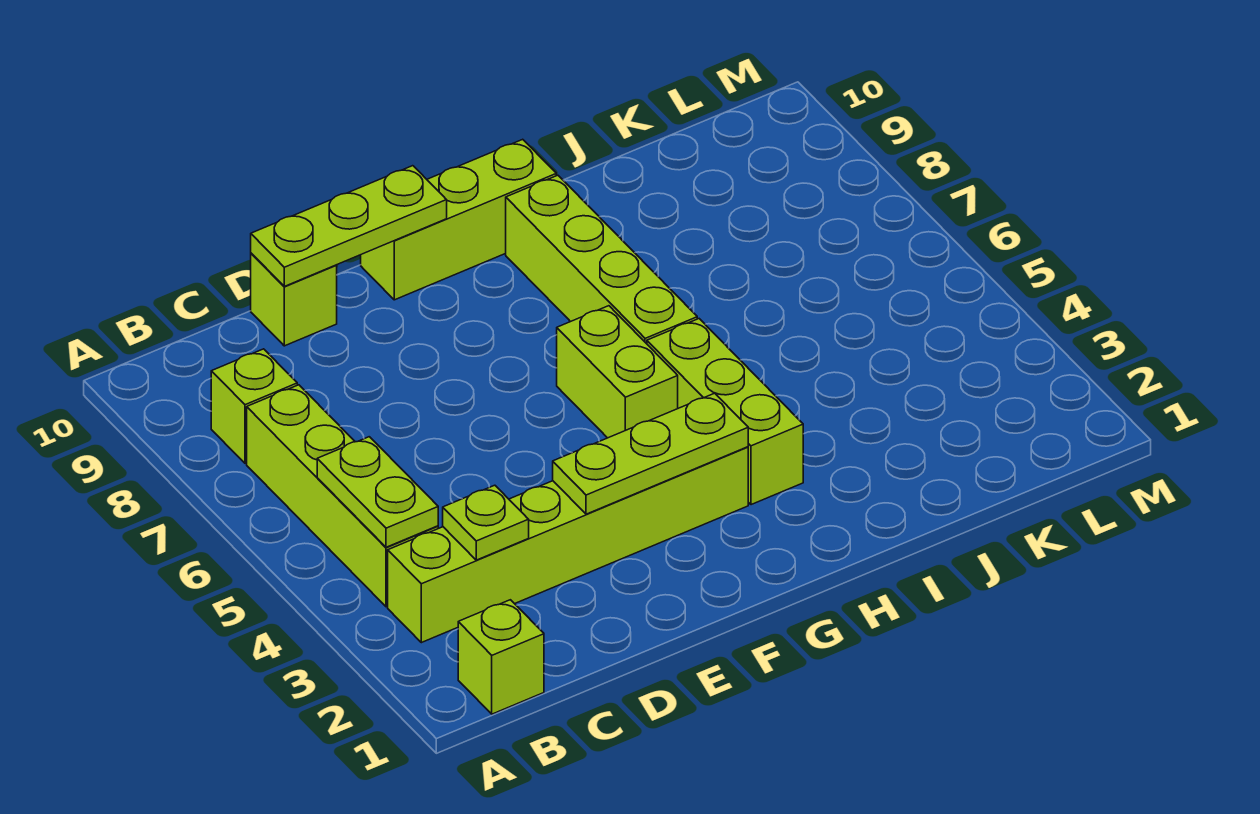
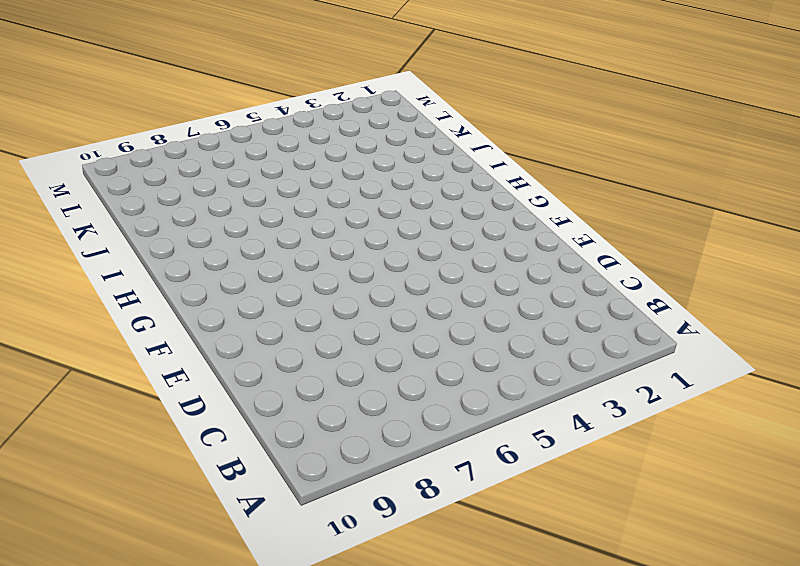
none -> lime 1x1 brick [458,600,544,714]
none -> lime 1x6 brick [388,447,748,643]
none -> lime 1x4 brick [247,385,438,607]

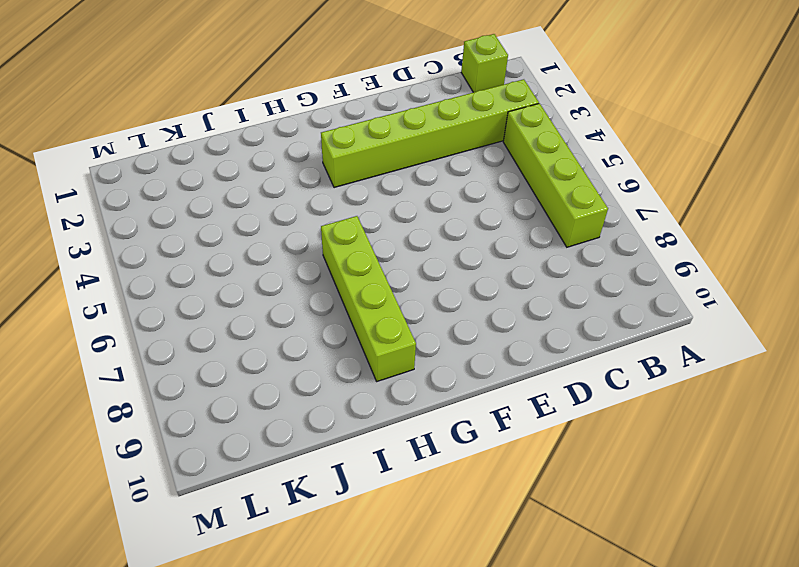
none -> lime 1x1 brick [211,349,297,463]
none -> lime 1x1 brick [251,253,337,346]
none -> lime 1x3 brick [361,139,556,300]

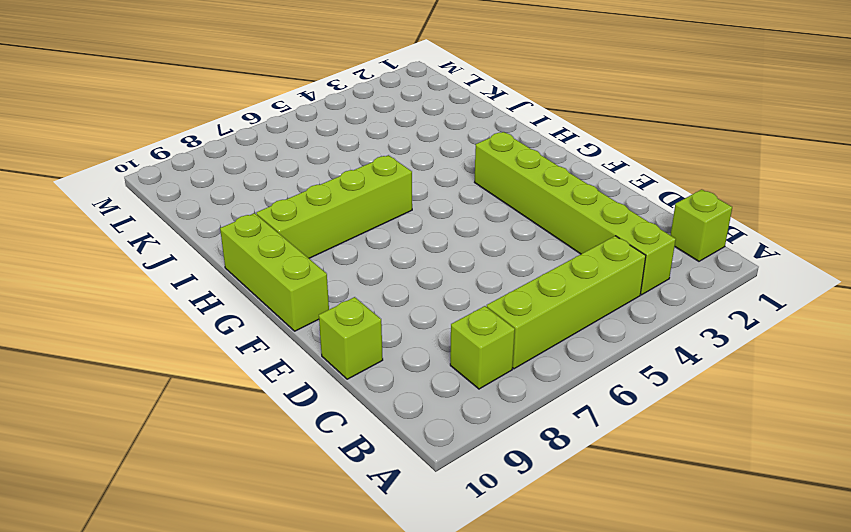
none -> lime 1x2 brick [557,306,678,438]
none -> lime 1x3 brick [647,319,803,505]
none -> lime 1x2 plate [317,437,438,547]

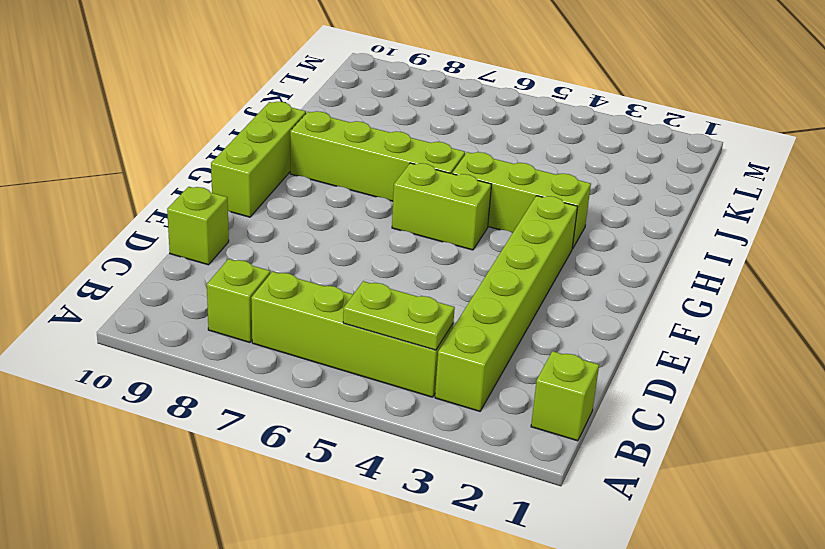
none -> lime 1x1 plate [443,485,529,560]
none -> lime 1x3 plate [251,166,447,286]
none -> lime 1x3 plate [553,393,748,514]

